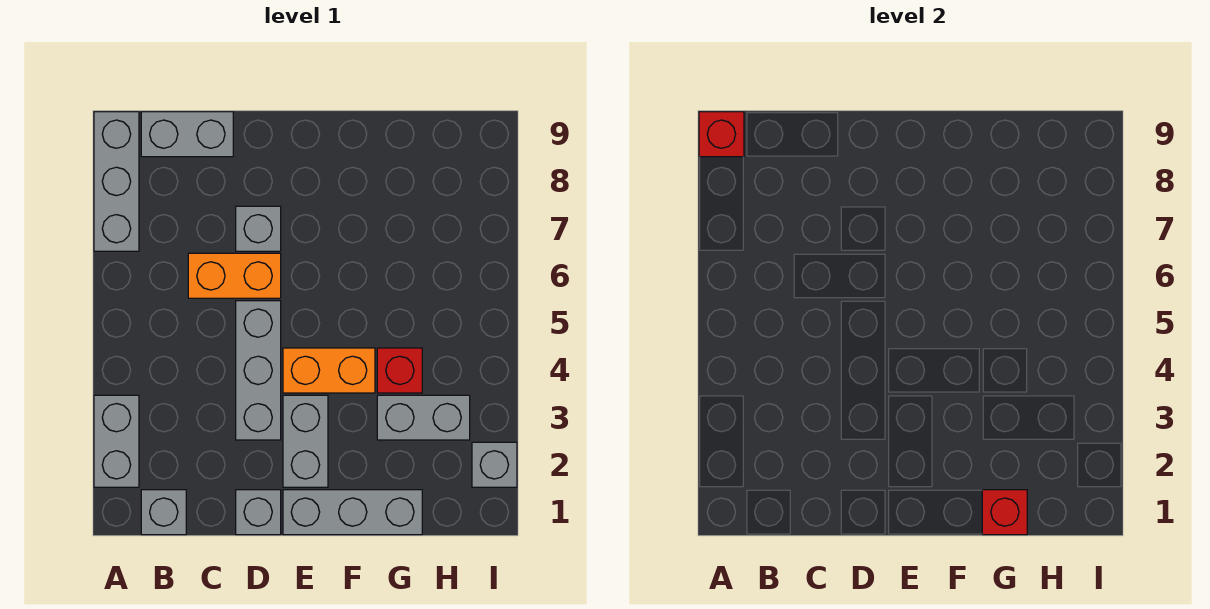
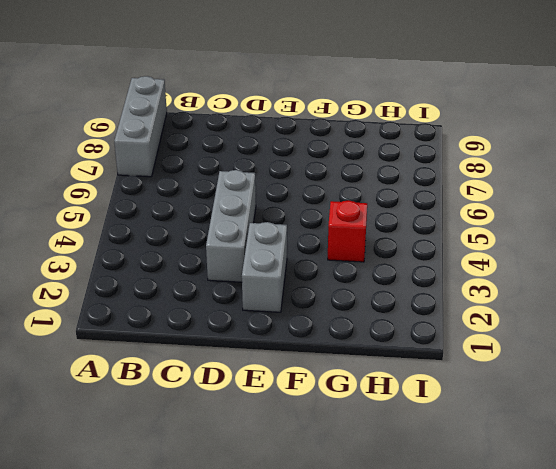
none -> grey 1x2 brick [94,395,139,487]
none -> grey 1x1 brick [141,490,186,535]
none -> grey 1x2 brick [141,112,233,157]

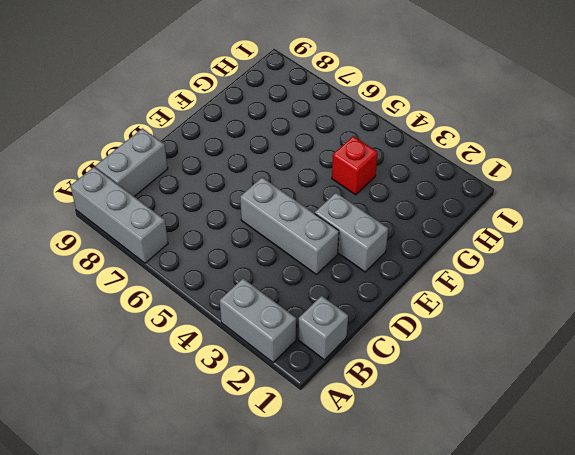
none -> orange 1x2 brick [188,253,281,298]
none -> grey 1x1 brick [236,490,281,535]
none -> grey 1x1 brick [236,206,281,251]

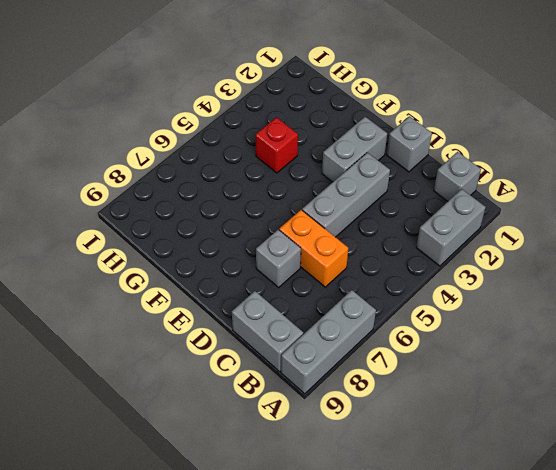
none -> grey 1x3 brick [283,490,422,535]
none -> orange 1x2 brick [283,348,375,393]
none -> grey 1x2 brick [377,395,470,440]

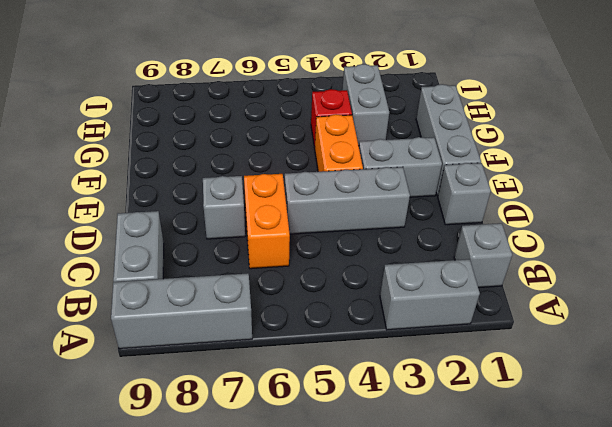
none -> grey 1x1 brick [472,442,517,487]
none -> red 1x1 brick [699,112,744,157]
none -> red 1x1 brick [982,490,1027,535]

